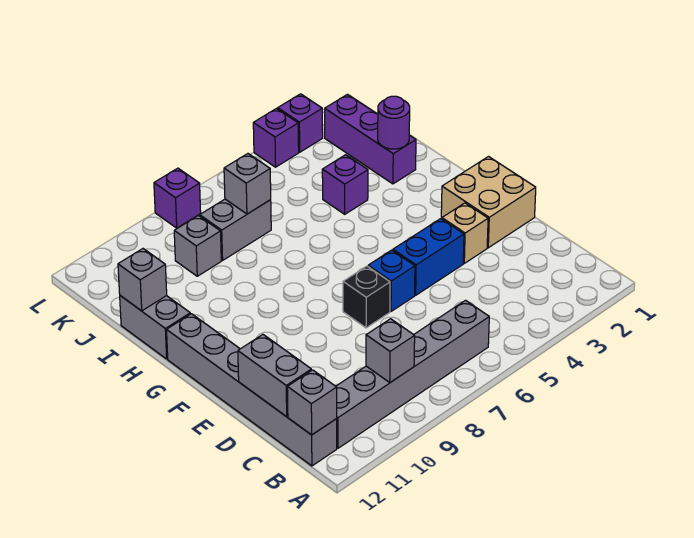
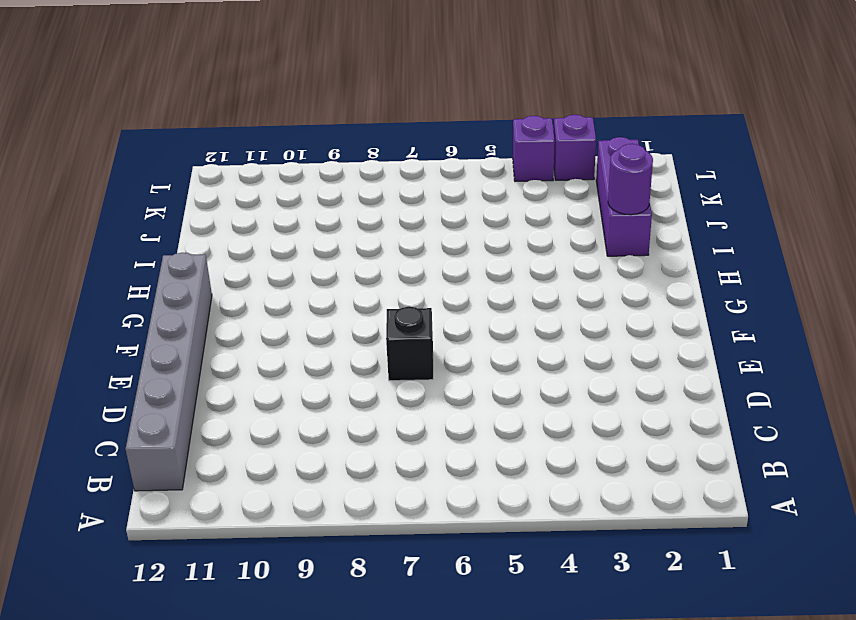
none -> grey 1x6 brick [336,300,489,448]
none -> tan 2x2 brick [441,157,536,248]
none -> tan 1x1 brick [442,203,488,263]

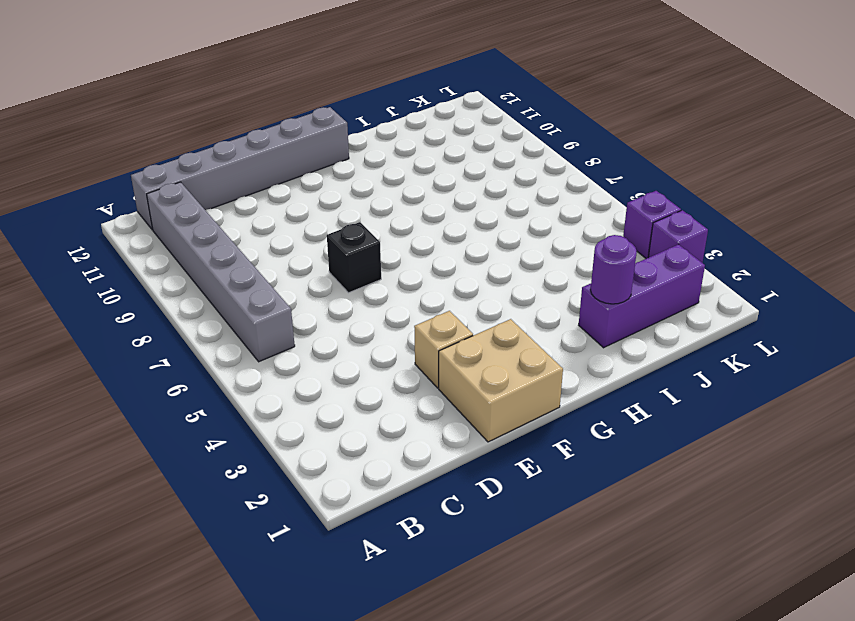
none -> blue 1x2 brick [393,219,464,295]
none -> blue 1x1 brick [368,250,415,311]
none -> grey 1x2 brick [120,296,190,359]

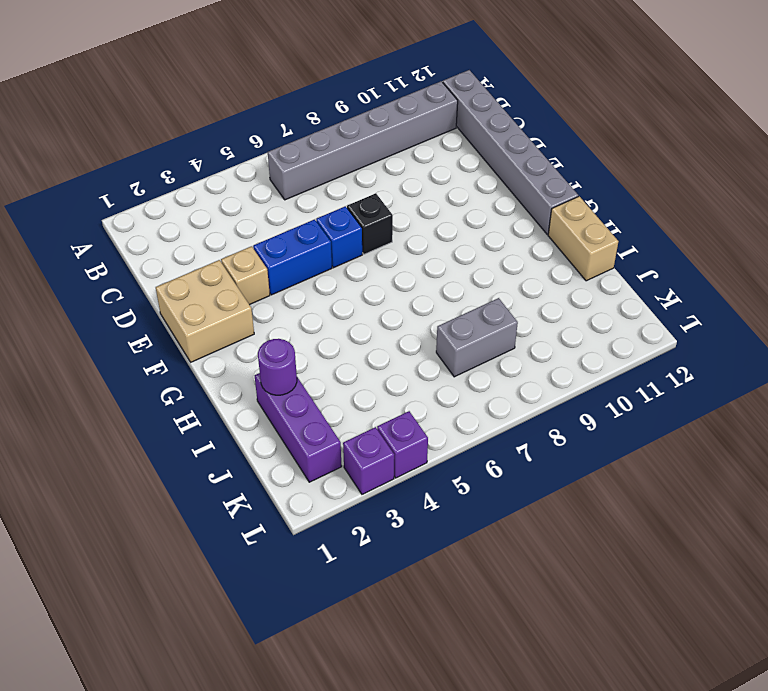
tan 1x2 brick [548,196,618,281] -> grey 1x2 brick [120,296,190,359]
none -> purple 1x1 brick [322,155,368,214]
none -> grey 1x1 brick [174,216,221,276]
none -> purple 1x1 brick [154,168,201,228]

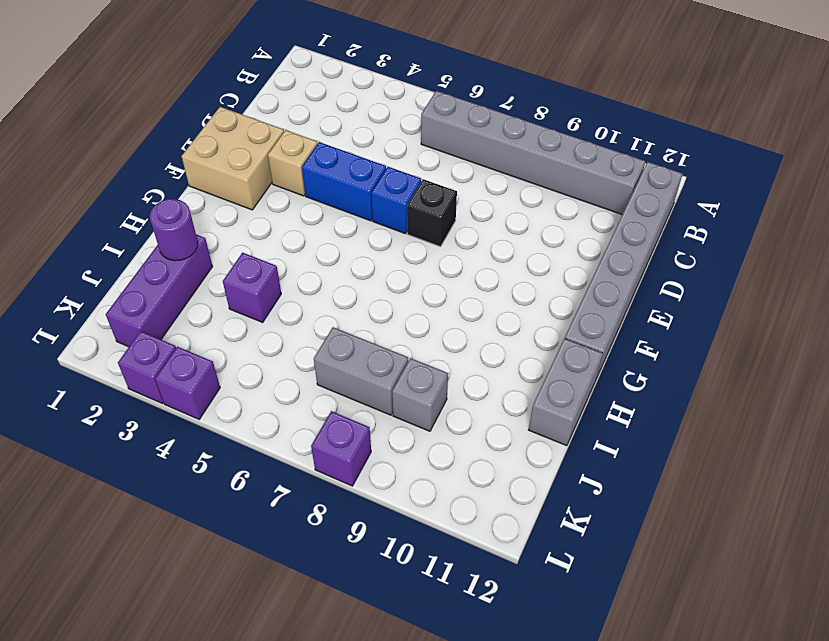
none -> grey 1x1 brick [366,319,415,382]
none -> grey 1x1 brick [287,370,337,435]
none -> grey 1x2 brick [238,335,311,417]

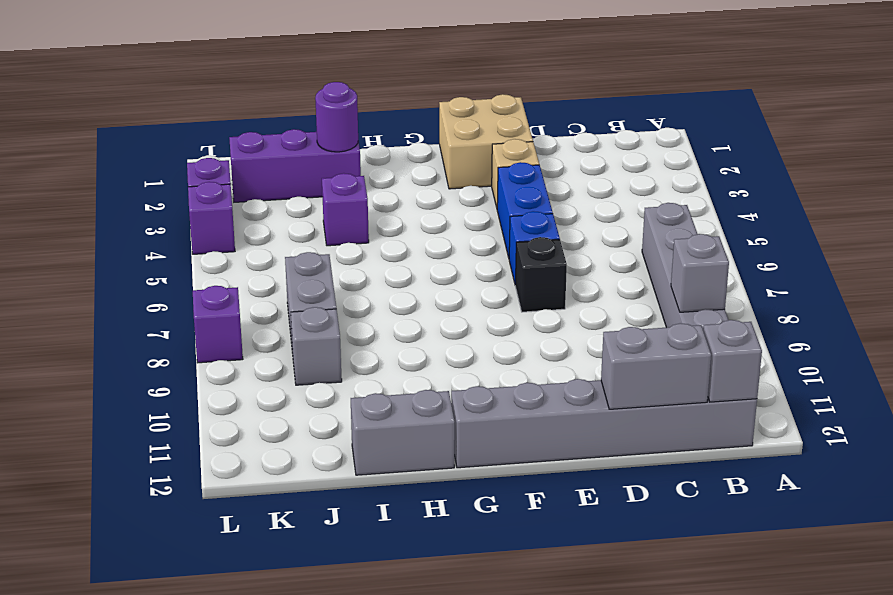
none -> grey 1x1 brick [118,249,167,311]
none -> grey 1x1 brick [224,154,271,214]

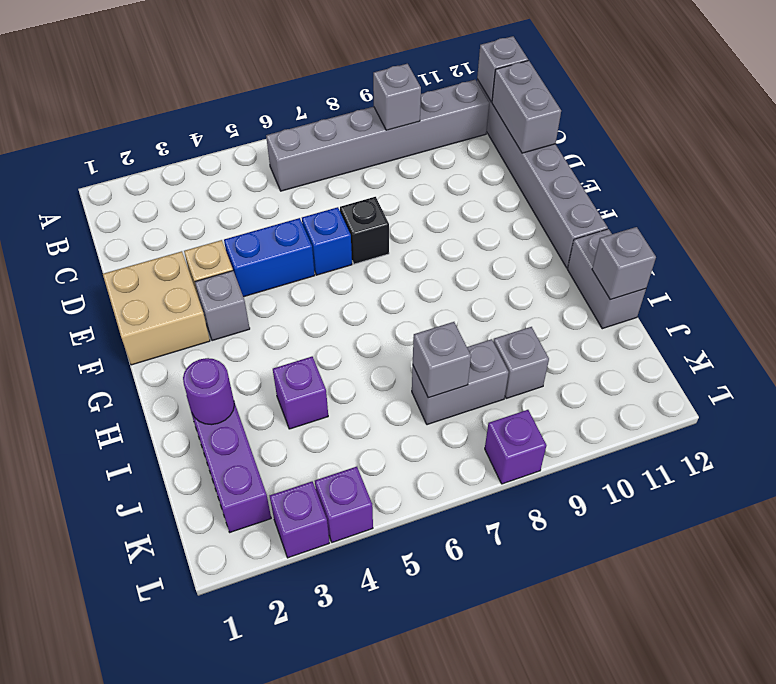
grey 1x1 brick [195,271,250,341] -> none

